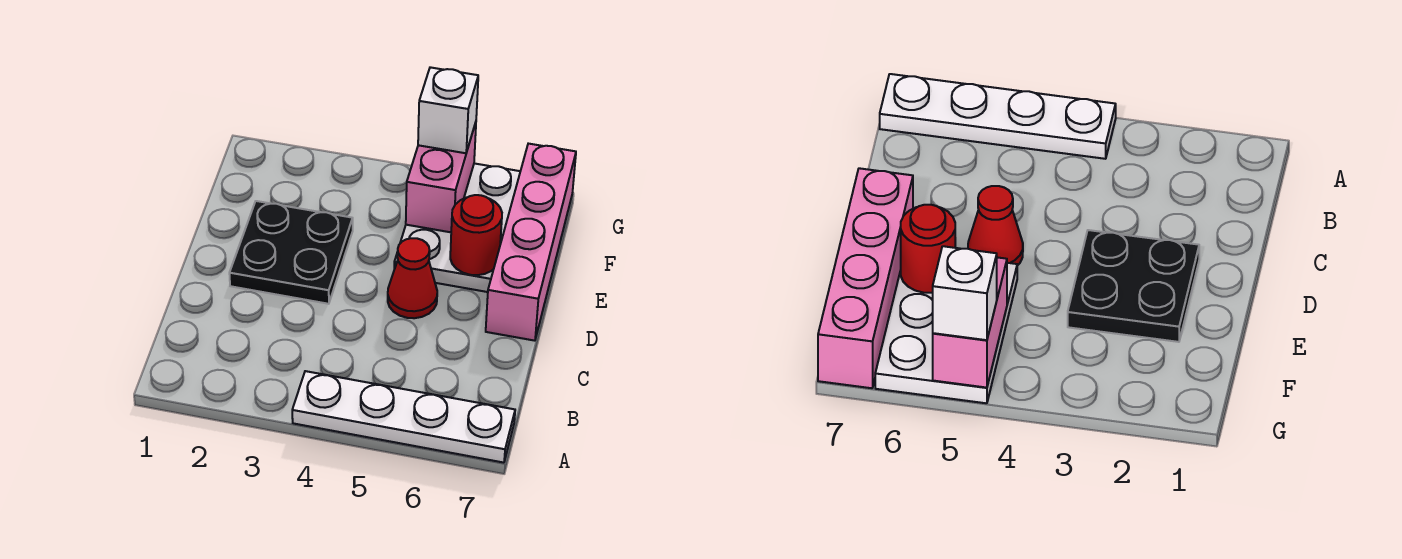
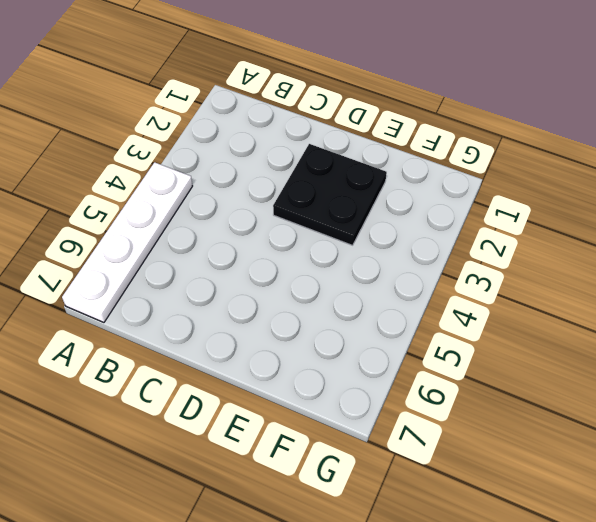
none -> red 1x1 cone [388,238,437,318]
none -> pink 1x4 brick [486,144,576,341]

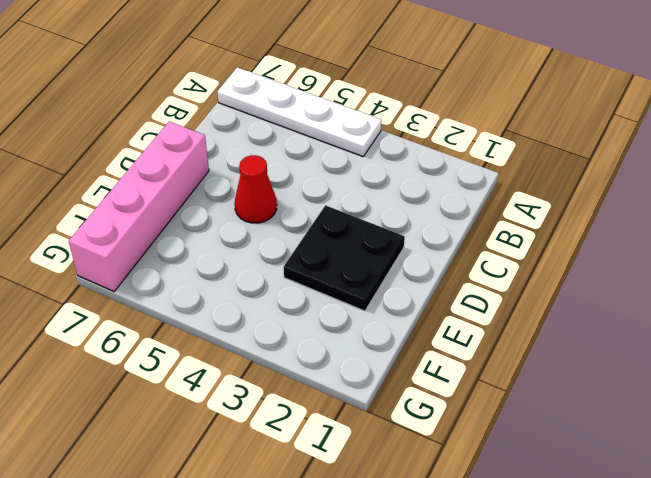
none -> white 2x3 plate [394,163,520,292]
none -> red 1x1 round brick [450,195,502,275]

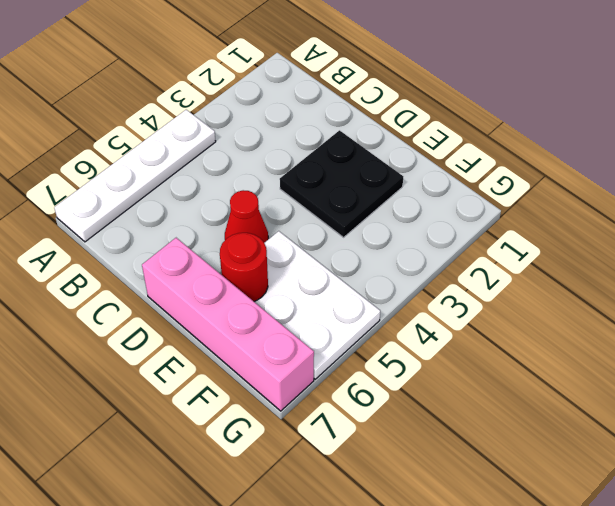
none -> pink 1x2 brick [406,122,476,232]
none -> white 1x1 brick [418,67,478,153]

